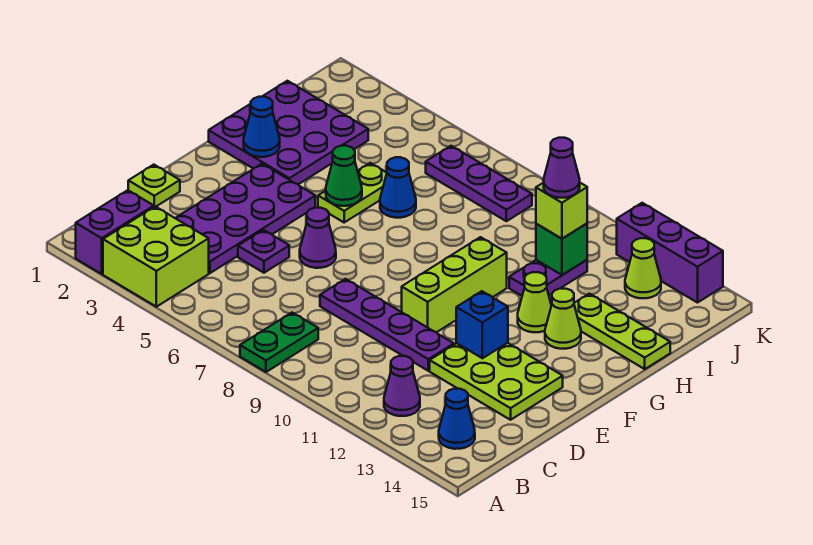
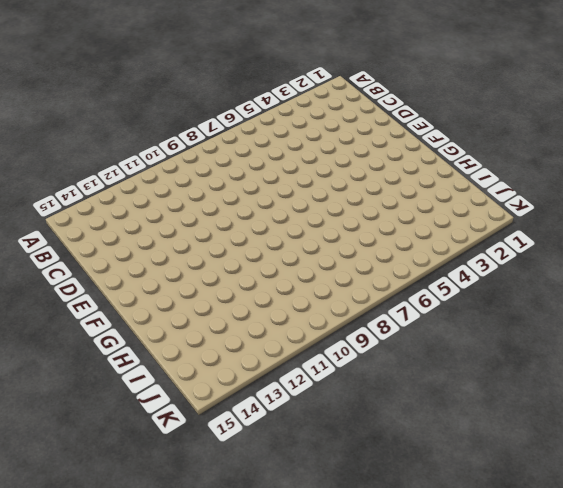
none -> purple 1x2 brick [76,190,154,274]
none -> lime 2x2 brick [103,207,209,307]
none -> green 1x2 plate [240,313,318,372]

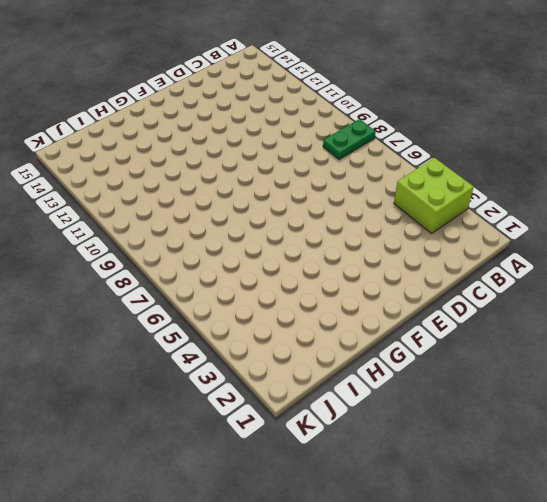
none -> purple 1x2 brick [76,190,154,274]
none -> purple 1x1 cone [384,356,420,416]
none -> blue 1x1 cone [439,389,475,449]

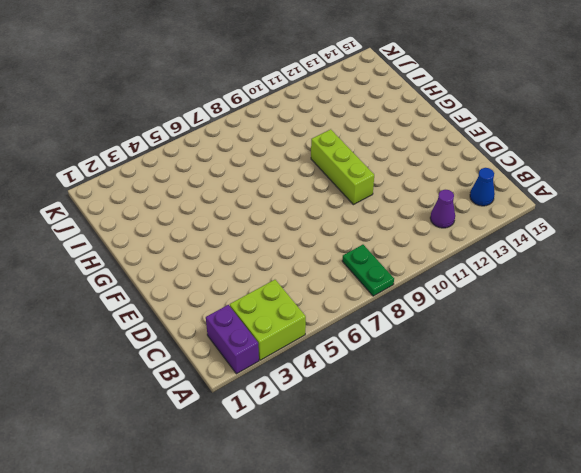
none -> purple 2x4 plate [176,164,315,273]
none -> lime 1x1 plate [128,165,180,207]
none -> purple 1x1 plate [238,230,289,273]

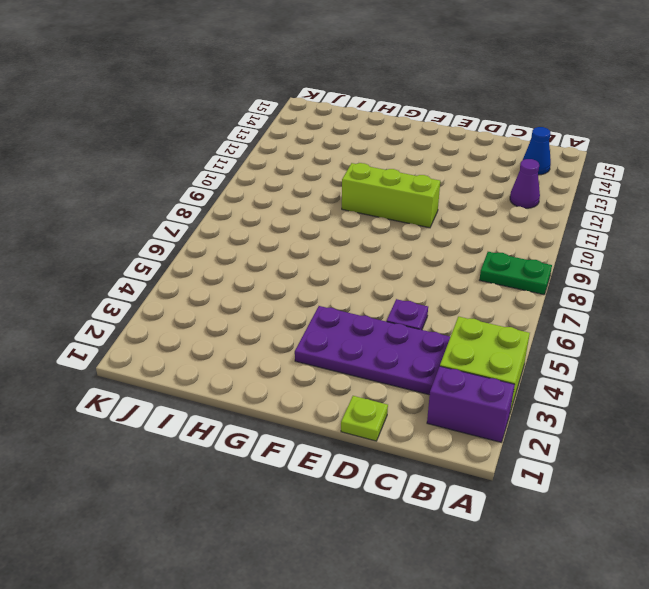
none -> purple 1x4 plate [320,279,454,371]
none -> lime 2x3 plate [430,343,563,420]
none -> purple 1x1 cone [300,208,336,268]

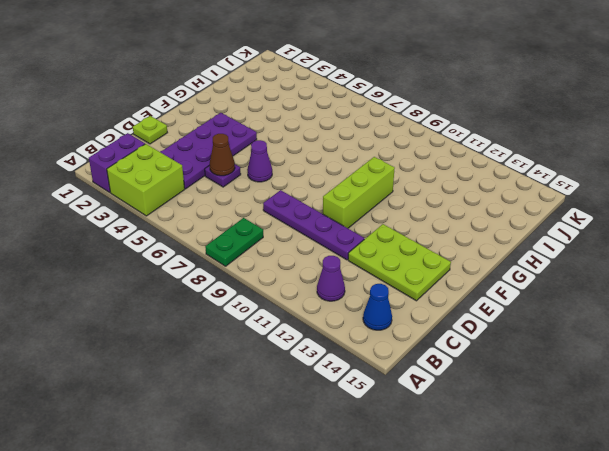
brown 1x1 cone [210,134,235,176] -> none
none -> purple 3x3 plate [209,81,368,184]
none -> lime 1x2 plate [318,163,387,222]
none -> lime 1x1 cone [518,272,551,332]

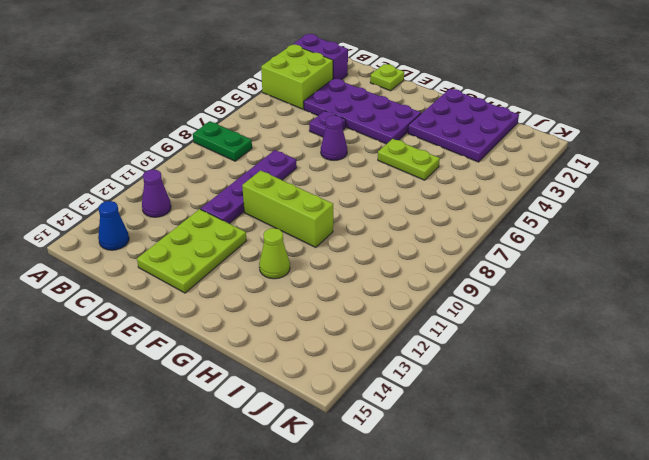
none -> lime 1x1 cone [545,289,581,349]
none -> blue 1x1 cone [380,157,416,218]
none -> purple 1x2 plate [509,260,587,296]

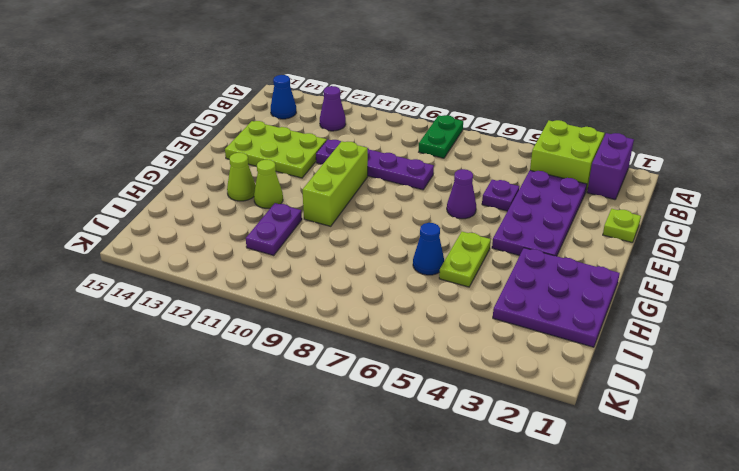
none -> lime 1x3 plate [574,294,670,369]
none -> purple 1x3 plate [426,146,532,221]
none -> lime 1x1 cone [625,238,661,298]

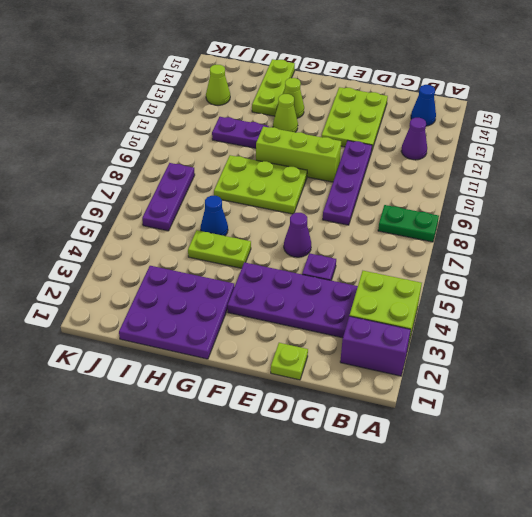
lime 2x3 plate [214,155,307,214] -> none
none -> purple 1x3 brick [617,203,723,303]
none -> blue 1x1 brick [456,291,508,358]
none -> blue 1x1 cone [244,97,280,157]

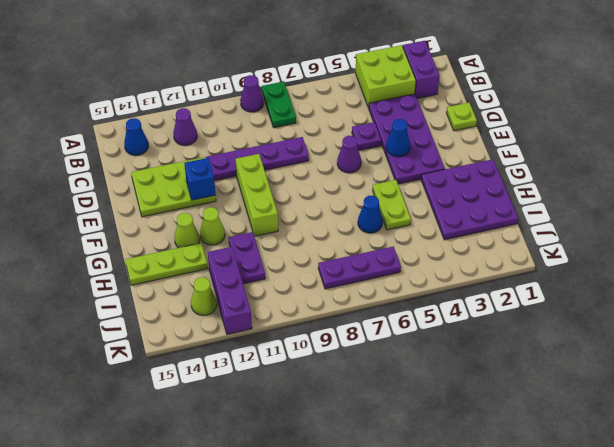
purple 1x1 cone [240,75,264,112] -> purple 1x1 cone moved to [544,138,580,198]
blue 1x1 cone [386,119,410,157] -> blue 1x1 cone moved to [244,97,280,157]
purple 1x3 brick [208,247,252,334] -> purple 1x3 brick turned to [617,203,723,303]
none -> green 1x1 cone [326,146,362,206]
none -> green 1x1 brick [536,224,587,275]
none -> lime 1x1 brick [536,183,587,239]

